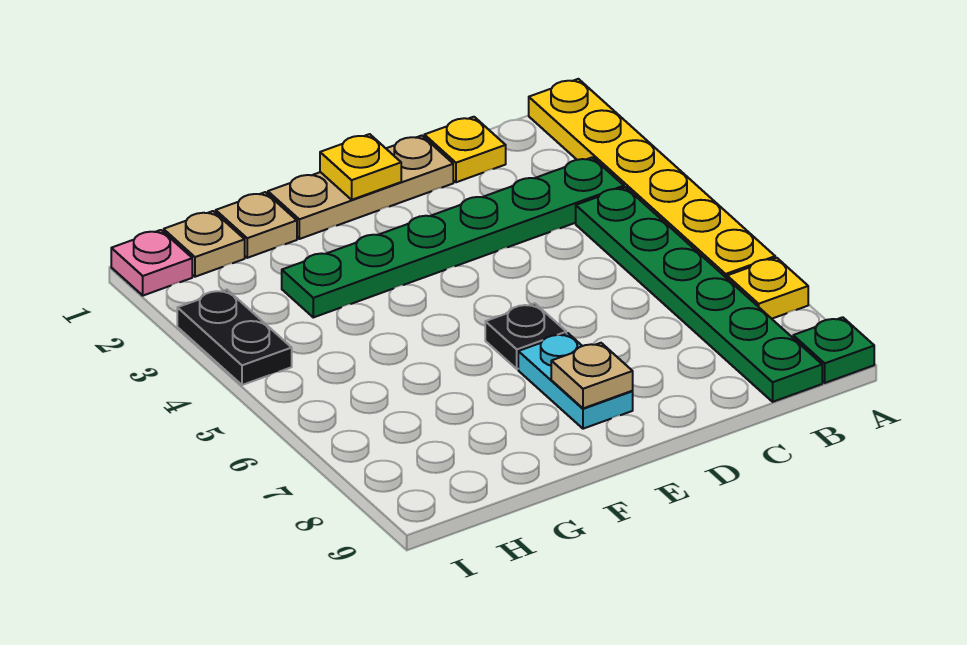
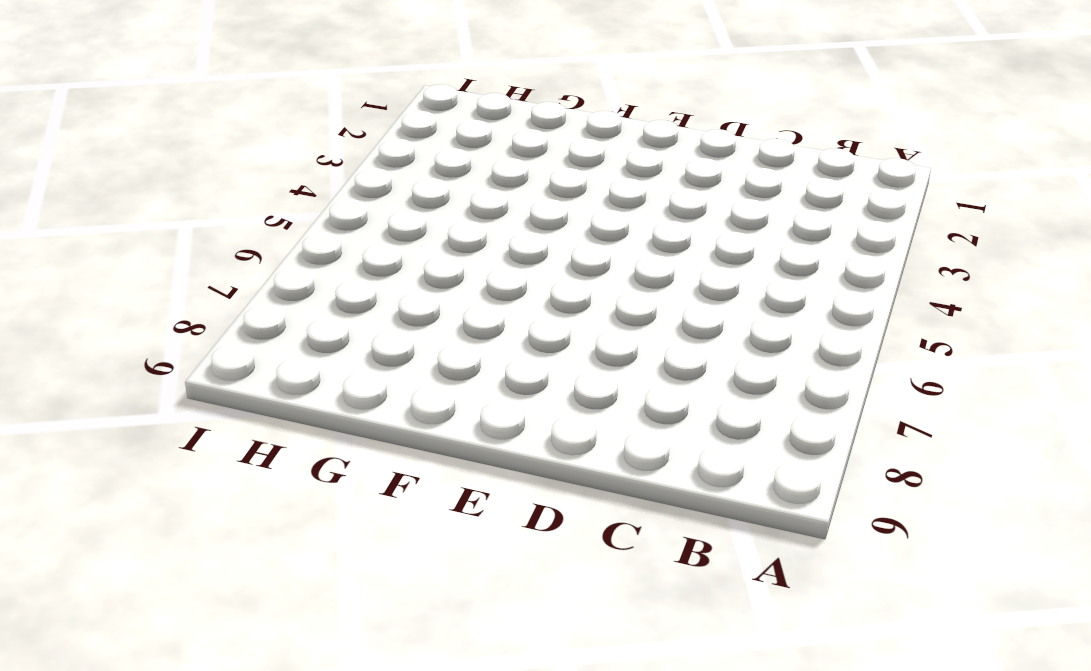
none -> yellow 1x6 plate [529,79,775,278]
none -> yellow 1x1 plate [727,258,808,319]
none -> green 1x1 plate [793,317,874,383]

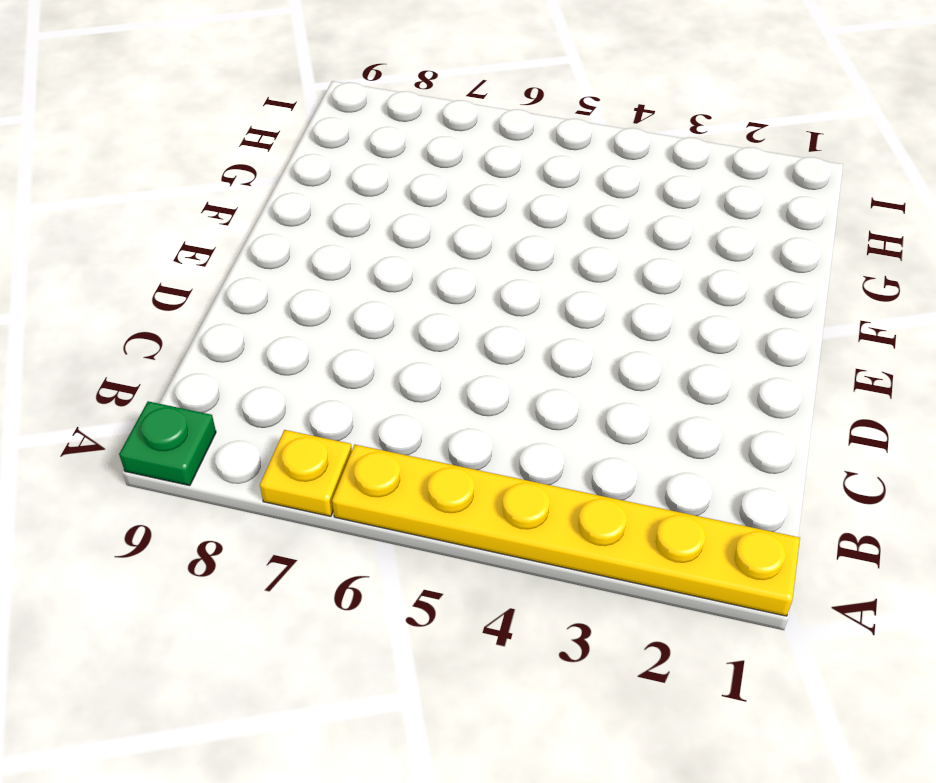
none -> green 1x6 plate [282,157,624,317]
none -> green 1x6 plate [576,187,822,402]
none -> yellow 1x1 plate [424,117,506,182]

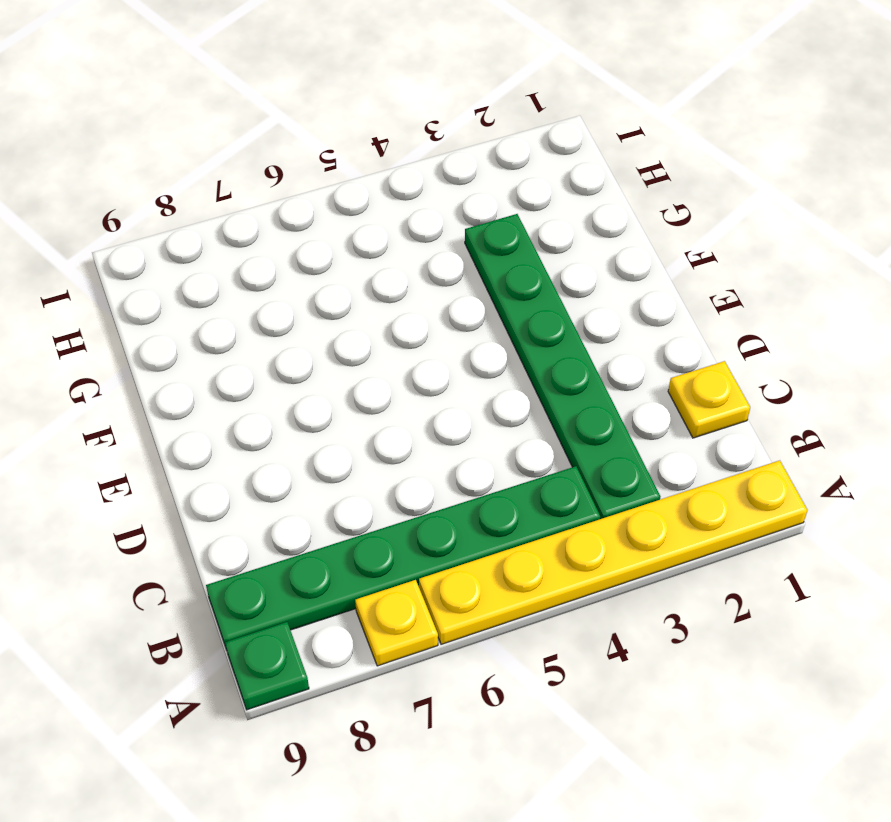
none -> tan 1x3 plate [268,136,453,239]
none -> black 1x1 plate [485,303,566,369]
none -> cyan 1x2 plate [518,333,633,429]

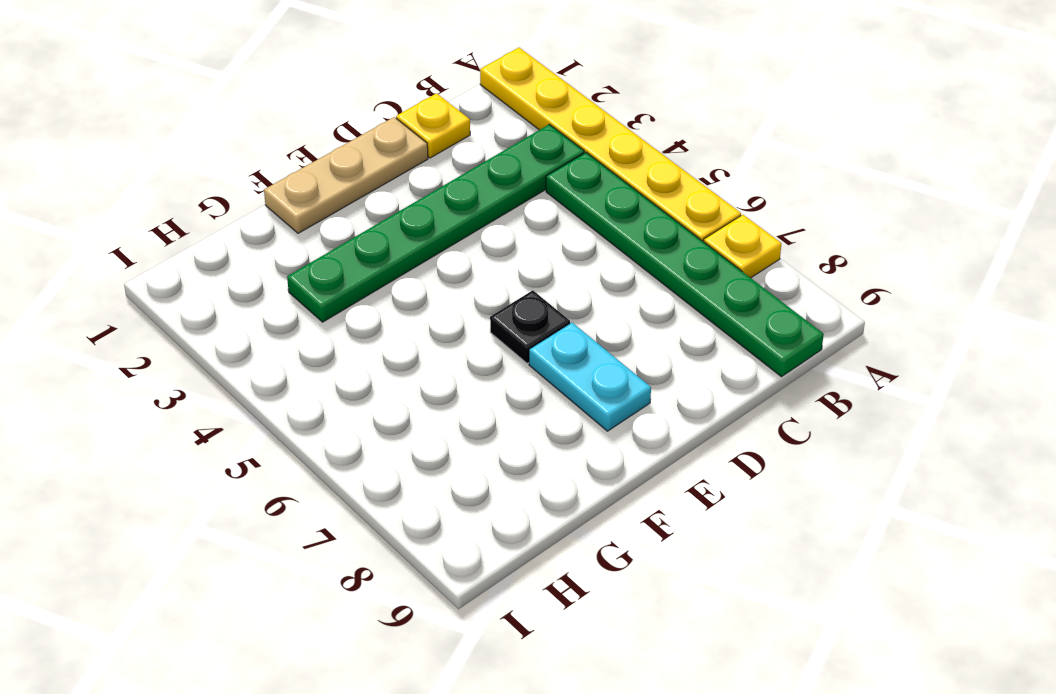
none -> green 1x1 plate [793,317,874,383]
none -> tan 1x1 plate [216,192,297,258]
none -> tan 1x1 plate [164,211,245,277]

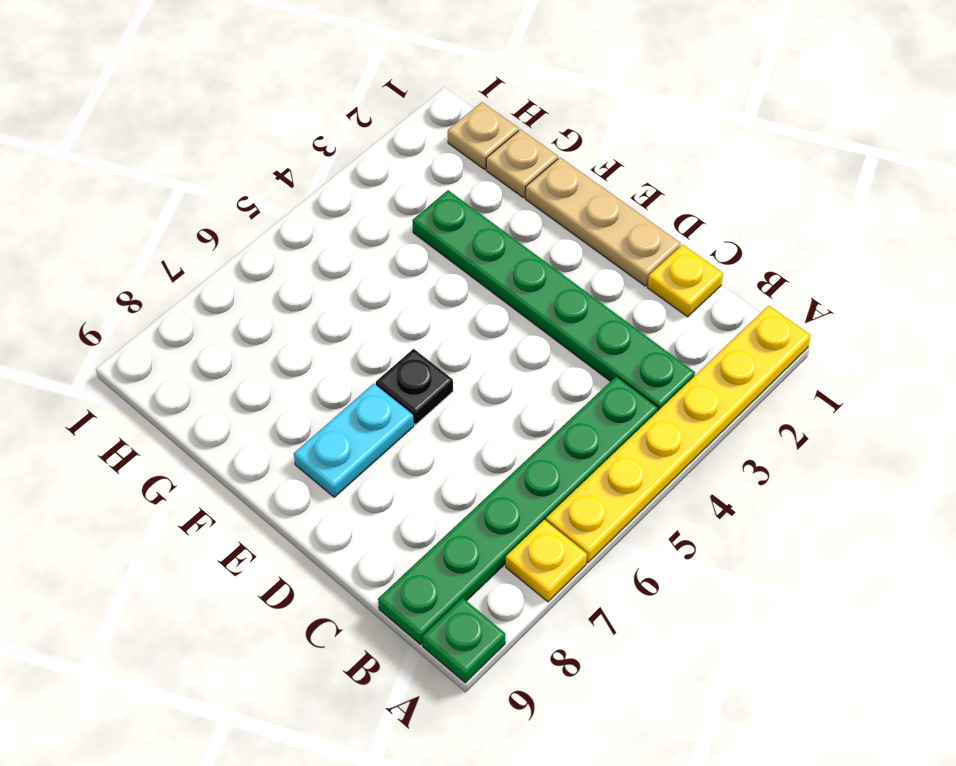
none -> pink 1x1 plate [111,230,192,296]
none -> black 1x2 plate [177,290,292,385]
none -> yellow 1x1 plate [320,134,401,200]

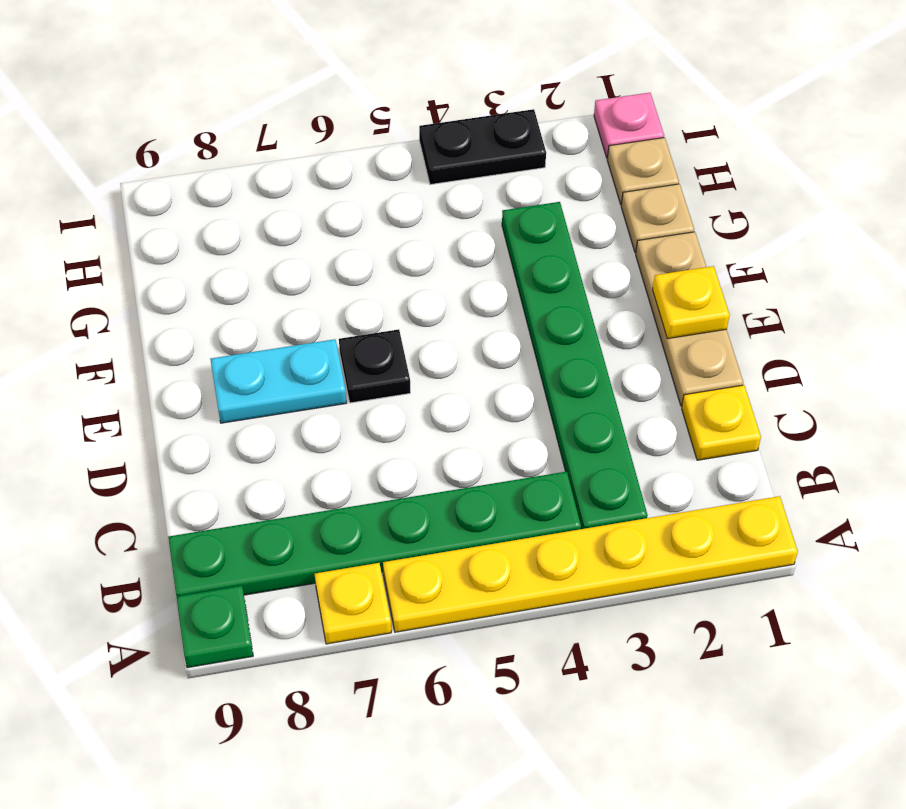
none -> tan 1x1 plate [551,343,633,408]

